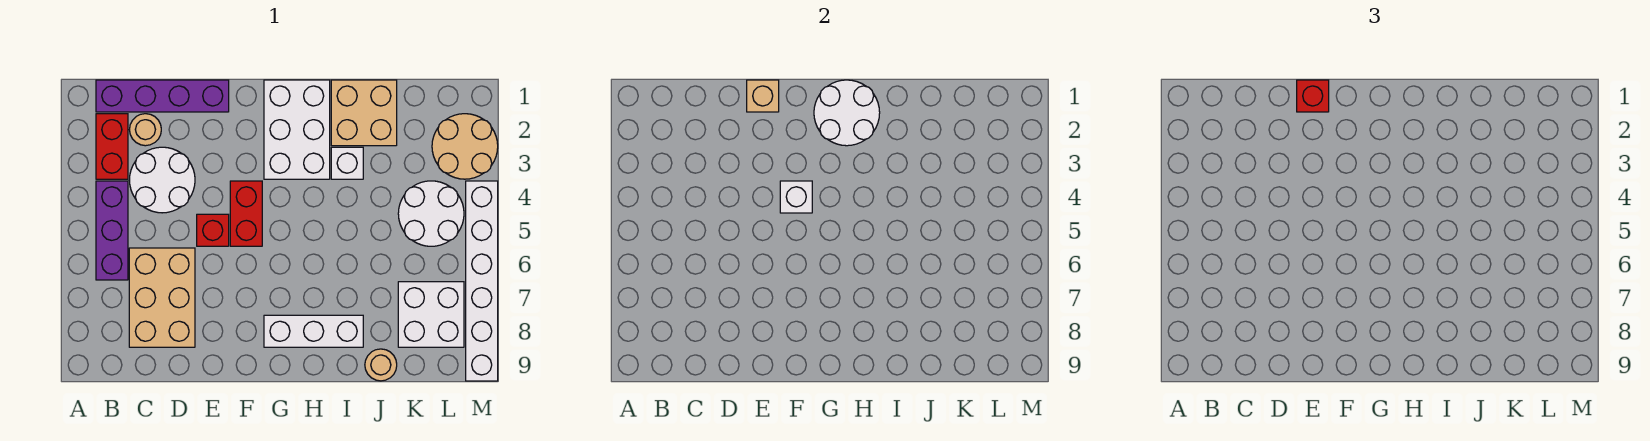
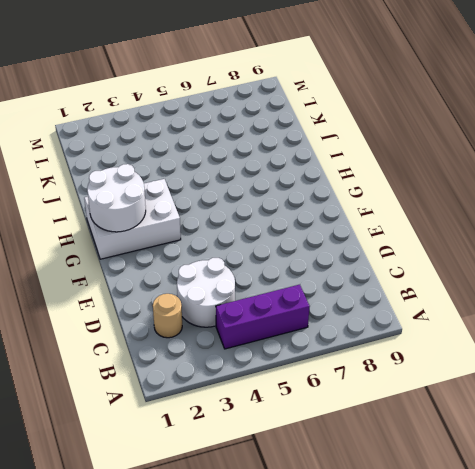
none -> purple 1x4 brick [96,80,229,112]
none -> red 1x2 brick [96,114,128,179]
none -> tan 2x3 brick [129,248,195,347]

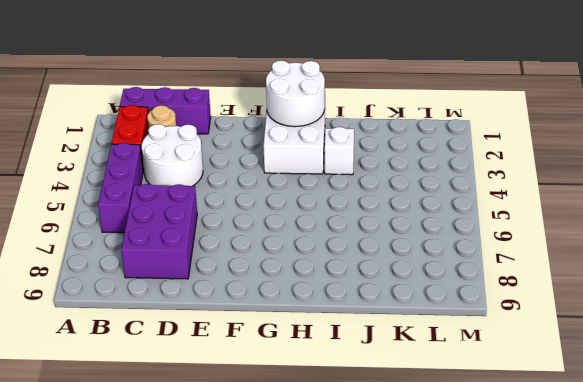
purple 1x3 brick [120,87,211,134] -> purple 1x4 brick [96,80,229,112]
purple 2x3 brick [121,184,197,279] -> tan 2x3 brick [129,248,195,347]
none -> red 1x1 brick [197,214,229,246]
none -> red 1x2 brick [230,181,262,246]
none -> white 1x3 brick [264,315,363,347]

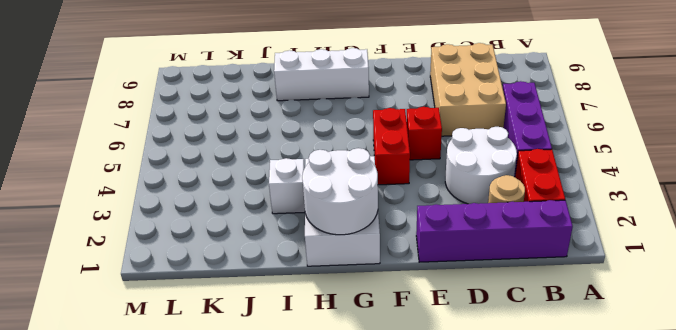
none -> tan 2x2 brick [331,80,397,146]
none -> tan 1x1 round brick [365,349,397,381]
none -> white 2x2 round brick [398,181,464,246]

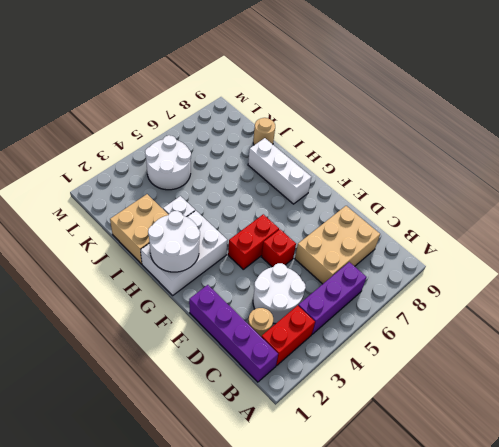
none -> white 2x2 brick [398,282,464,347]
none -> tan 2x2 round brick [432,114,498,179]
none -> white 1x6 brick [466,181,498,381]

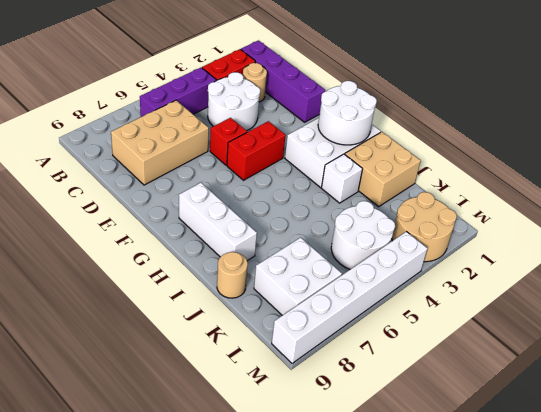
none -> tan 1x1 brick [747,80,779,112]
none -> white 1x1 brick [780,181,812,213]
none -> red 1x1 brick [1297,80,1329,112]

